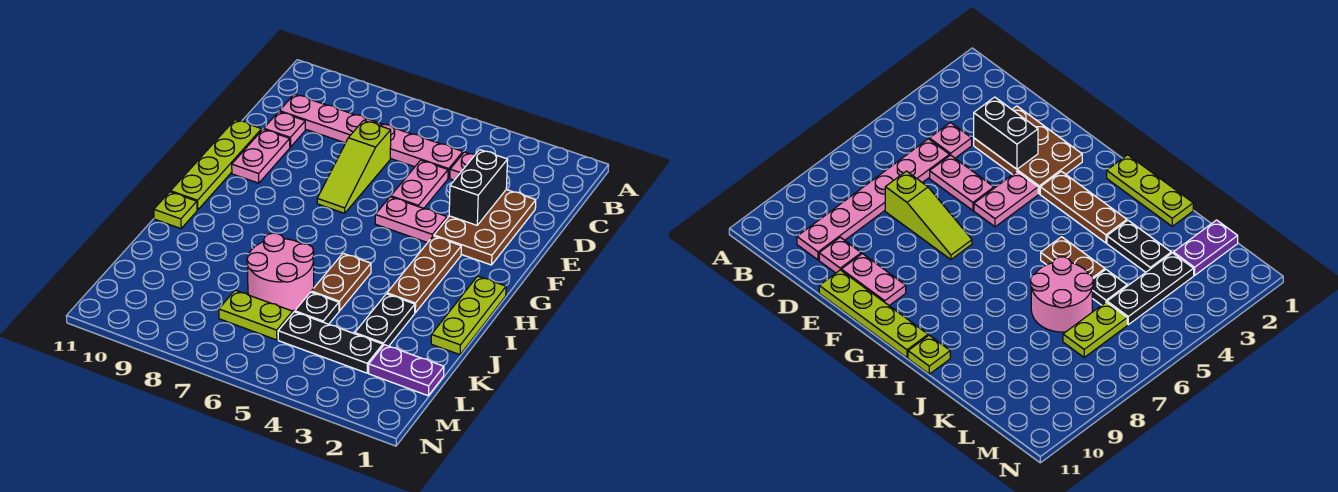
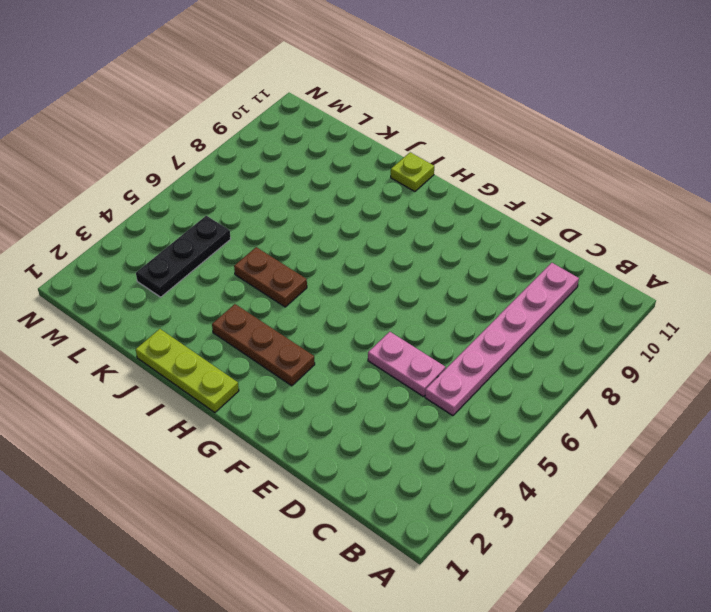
none -> pink 1x1 plate [450,152,475,180]
none -> brown 2x3 plate [434,190,536,265]
none -> lime 1x3 slope [317,120,391,213]

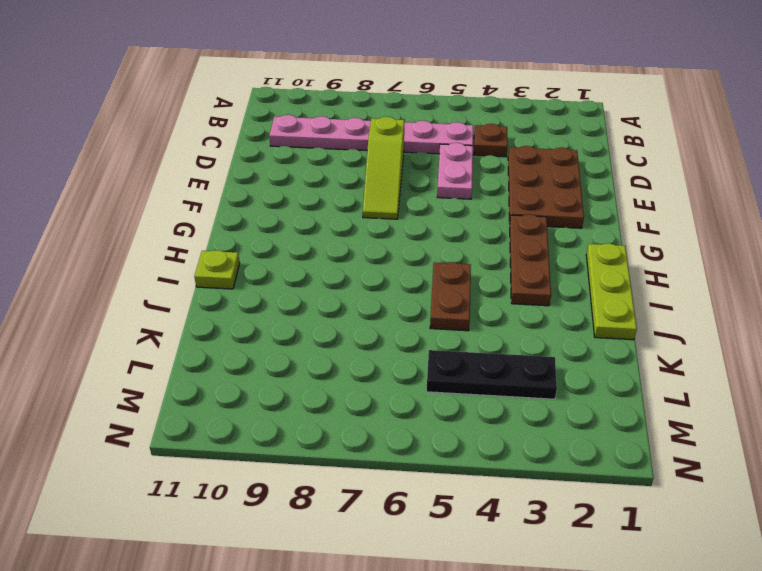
brown 1x1 plate [474,124,508,157] -> pink 1x1 plate [450,152,475,180]
none -> pink 1x1 plate [264,112,305,147]
none -> pink 1x2 plate [232,129,290,183]
none -> lime 1x4 plate [171,120,262,210]

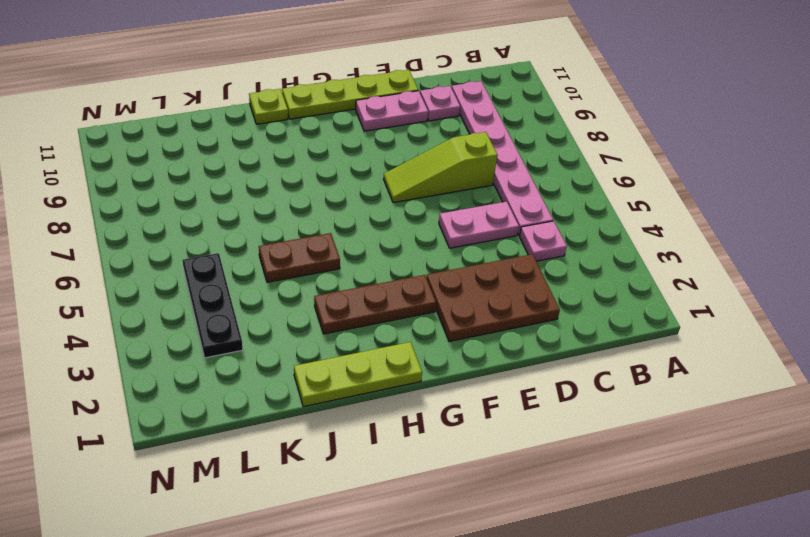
none -> pink 1x2 plate [375,197,447,243]
none -> black 1x2 plate [355,294,415,346]
none -> pink 2x2 round brick [247,233,314,311]

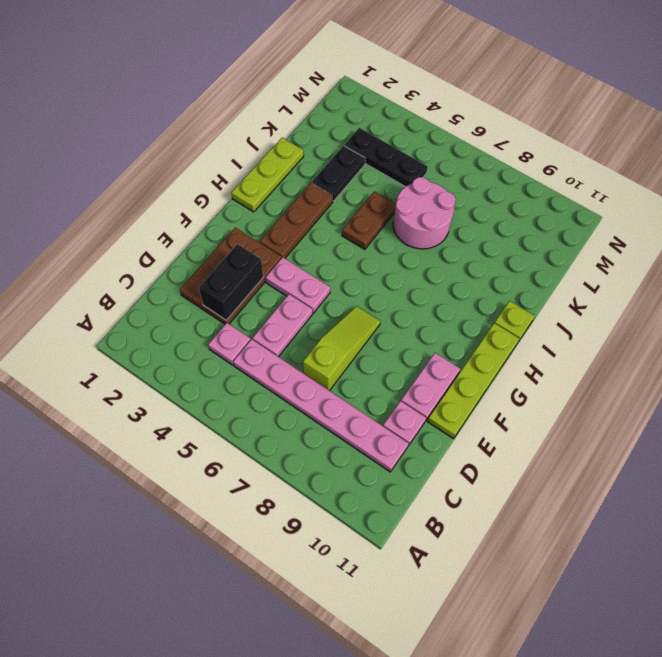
none -> black 1x1 plate [295,292,339,324]
none -> purple 1x2 plate [369,345,444,396]
none -> lime 1x2 plate [219,290,293,340]

